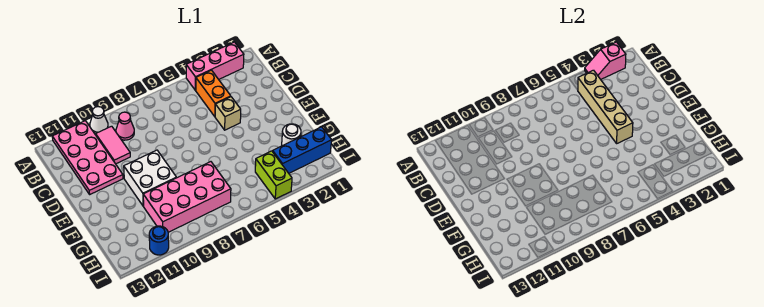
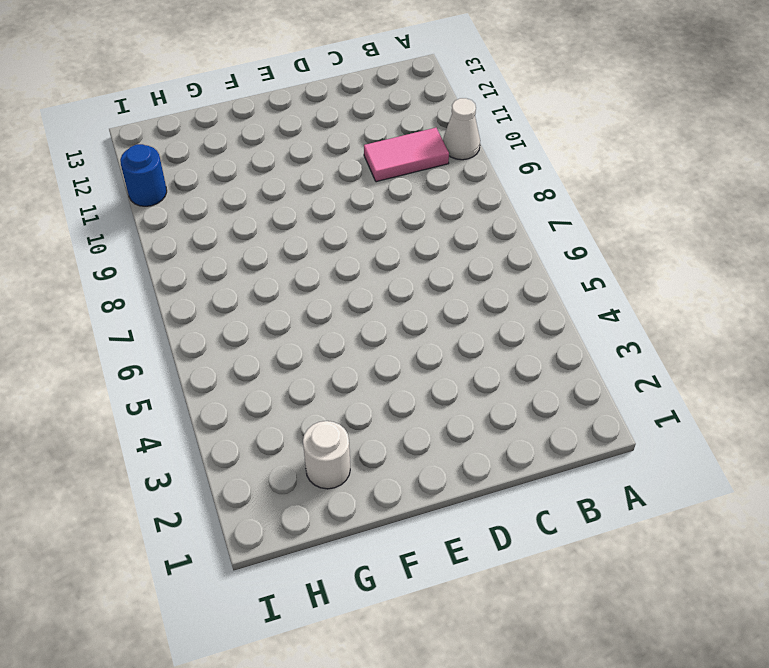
none -> pink 1x3 brick [186,42,244,90]
none -> pink 2x4 plate [52,121,123,194]
none -> orange 1x2 brick [196,70,231,116]

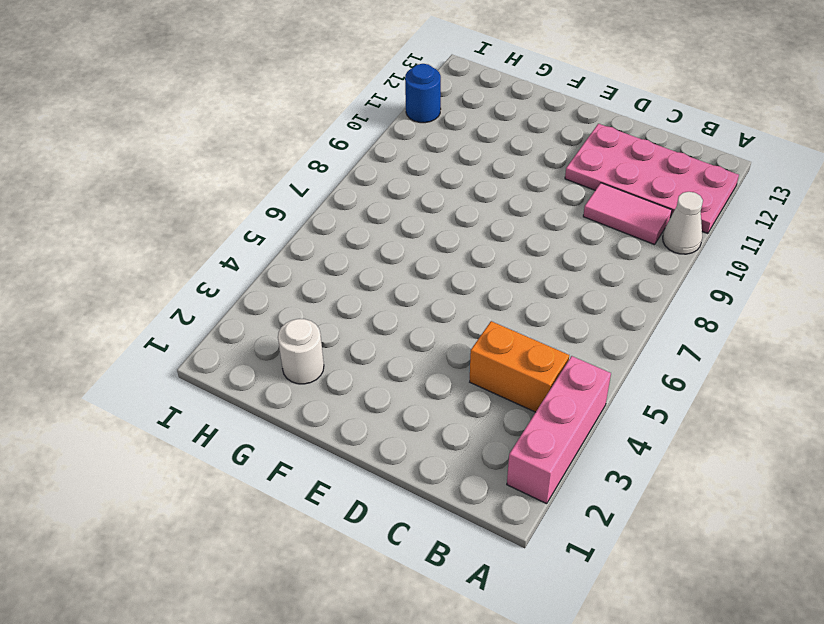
none -> pink 1x1 cone [116,112,134,140]
none -> tan 1x1 brick [215,97,241,130]
none -> white 2x2 brick [124,150,176,206]

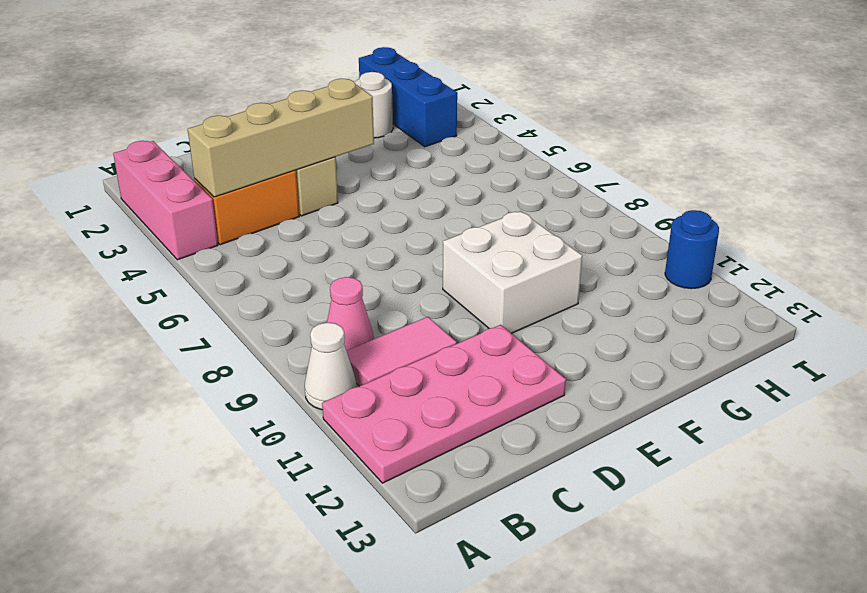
none -> pink 2x4 brick [143,162,231,232]
none -> lime 1x2 brick [255,151,292,199]
none -> pink 1x2 slope [585,42,626,79]

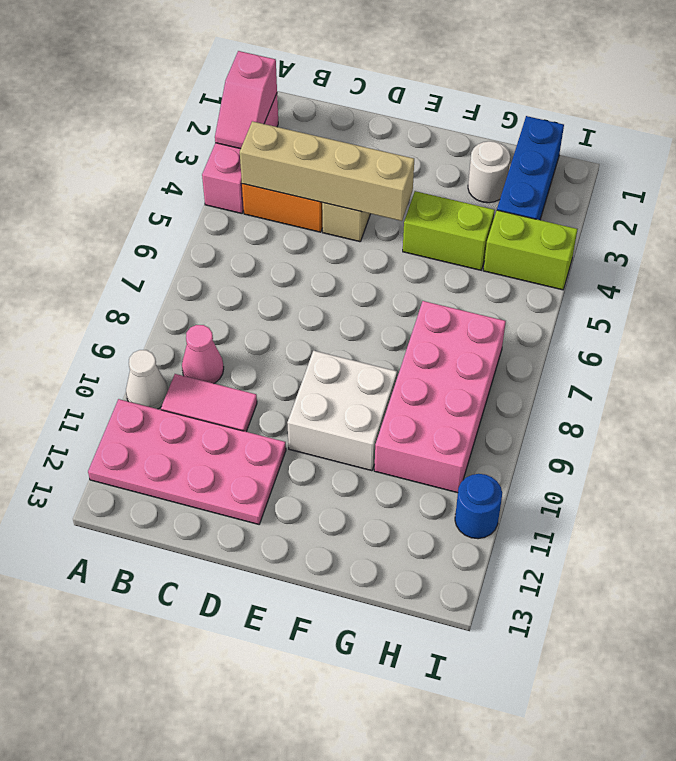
lime 1x2 brick [403,191,495,270] -> none

